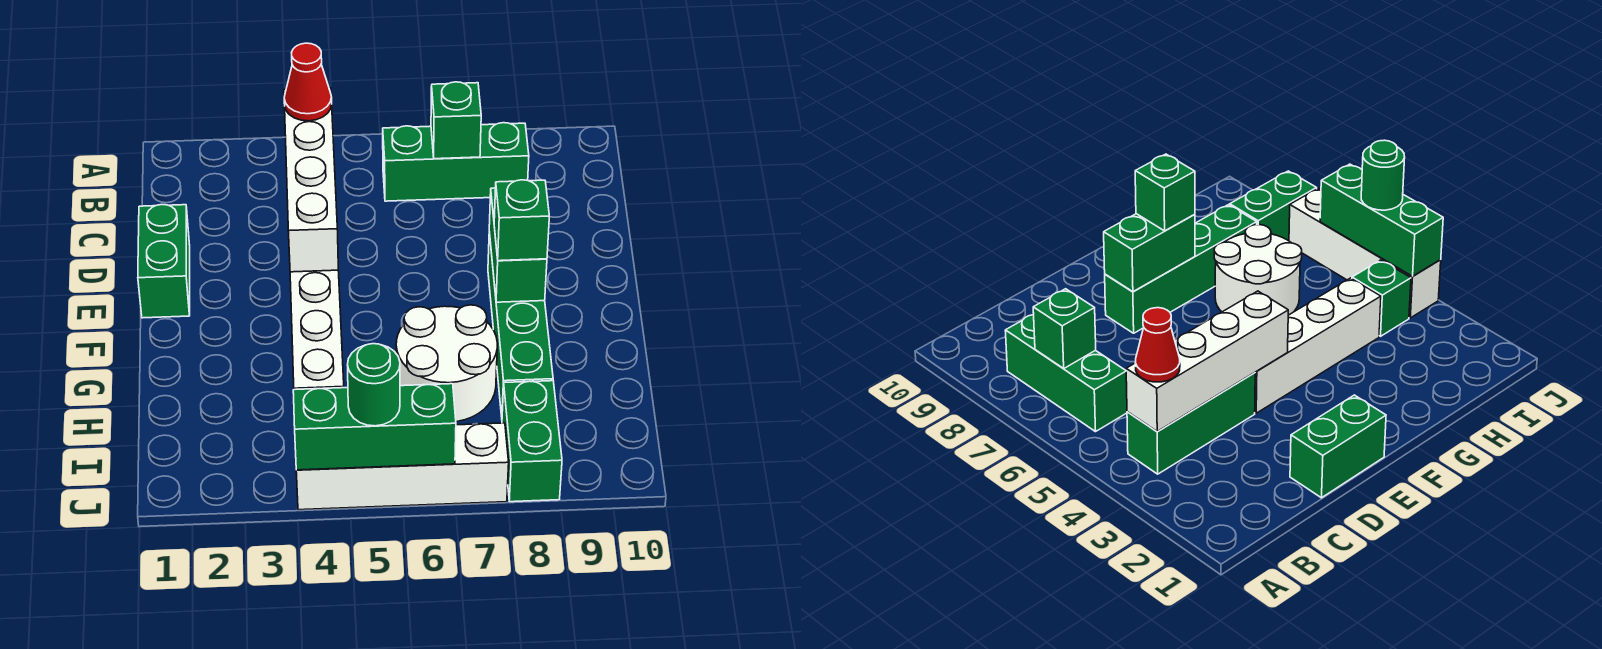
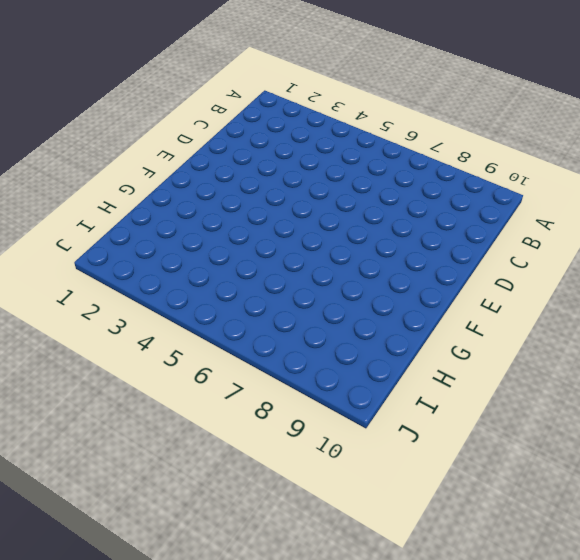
none -> green 1x3 brick [1127,373,1255,474]
none -> green 1x3 brick [383,123,529,201]
none -> green 1x2 brick [138,205,190,318]

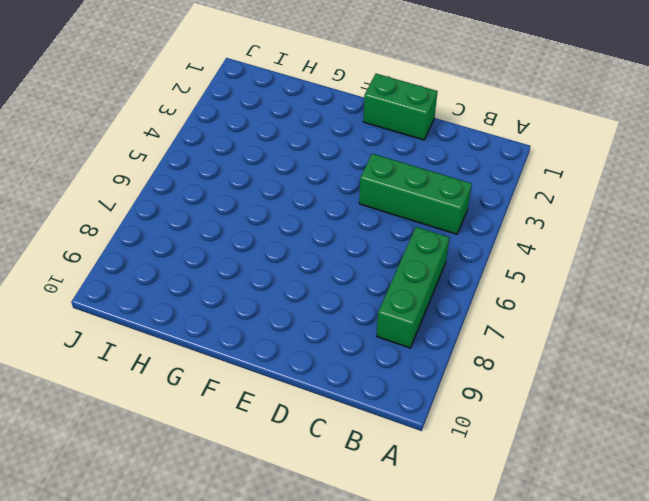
none -> white 1x4 brick [290,270,344,390]
none -> green 1x4 brick [488,233,553,417]
none -> white 2x2 round brick [396,305,497,422]

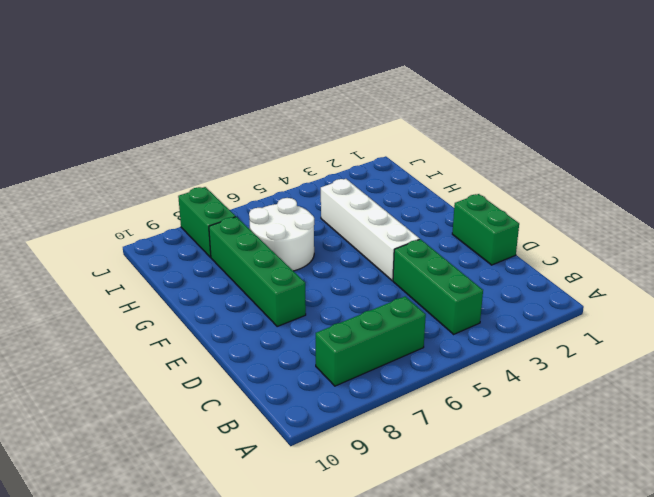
none -> green 1x1 brick [1352,260,1411,336]
none -> white 1x4 brick [296,423,509,510]
none -> white 1x4 brick [284,88,338,272]

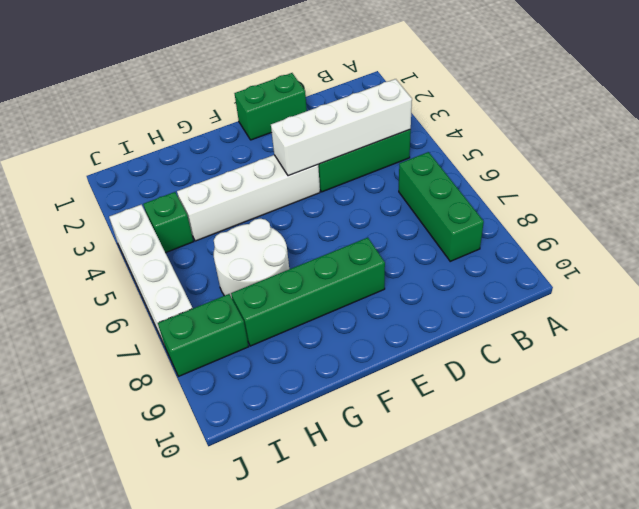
none -> green 1x1 brick [431,82,481,159]
none -> green 1x2 brick [489,188,547,302]
none -> green 1x3 brick [293,384,456,470]

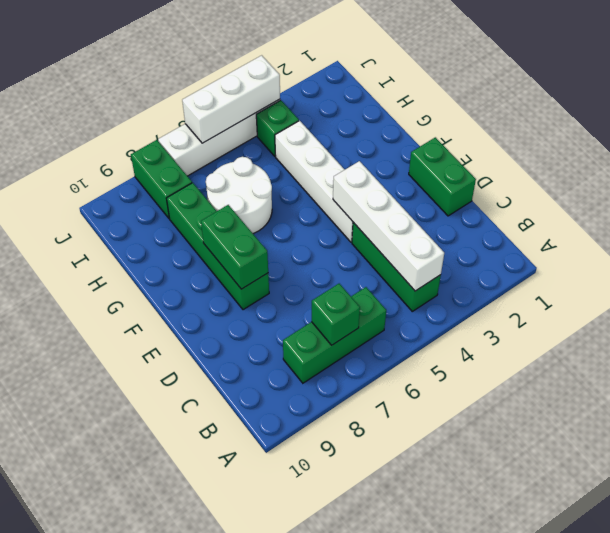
white 1x3 brick [182,55,280,143] -> green 1x3 brick [293,384,456,470]
none -> red 1x1 cone [284,43,332,121]
none -> green 1x1 brick [494,180,549,261]
none -> green 1x1 round brick [348,344,400,426]

